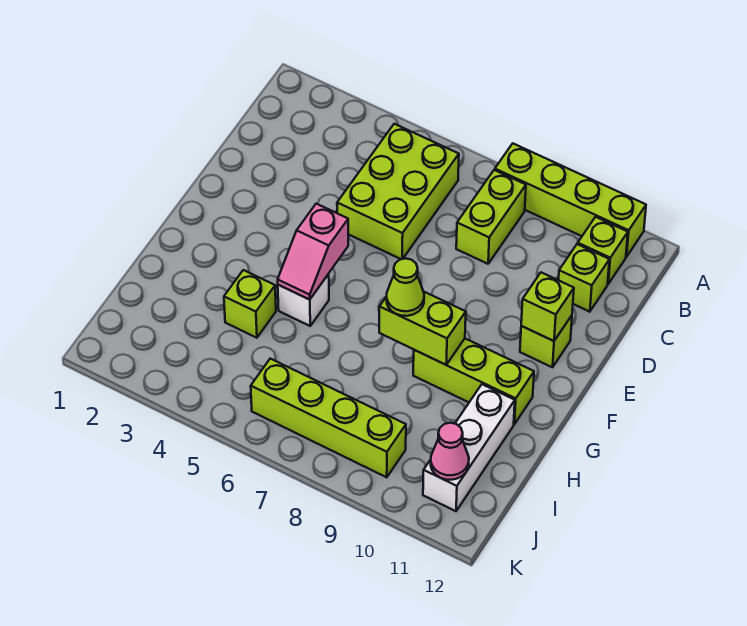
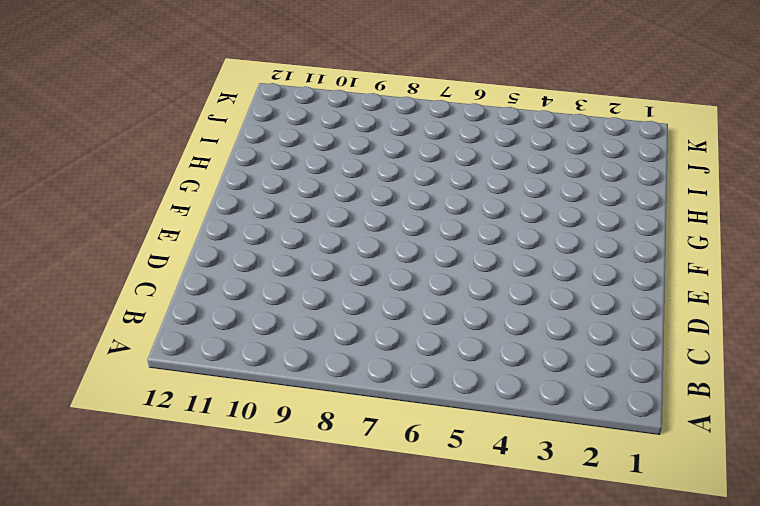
none -> lime 1x4 brick [495,144,646,257]
none -> lime 2x3 brick [337,124,459,259]
none -> lime 1x2 brick [456,170,526,264]

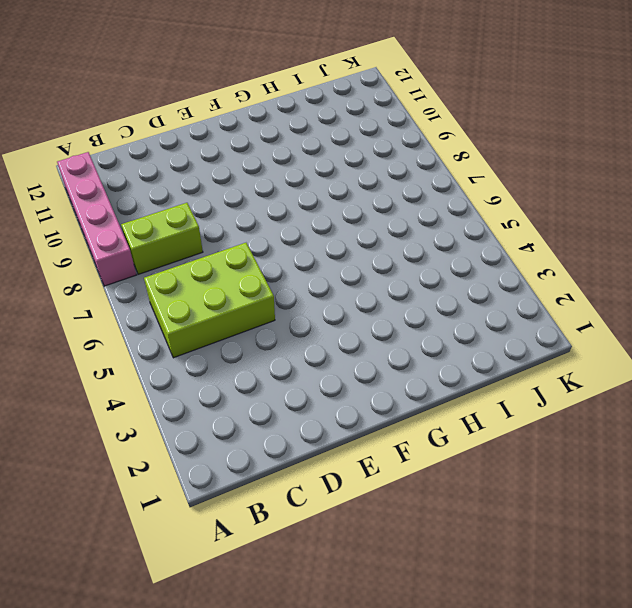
pink 1x4 brick [57,152,136,286] -> lime 1x4 brick [495,144,646,257]
none -> lime 1x1 brick [578,217,628,284]
none -> lime 1x1 brick [559,244,609,312]
none -> lime 1x1 brick [520,316,572,367]

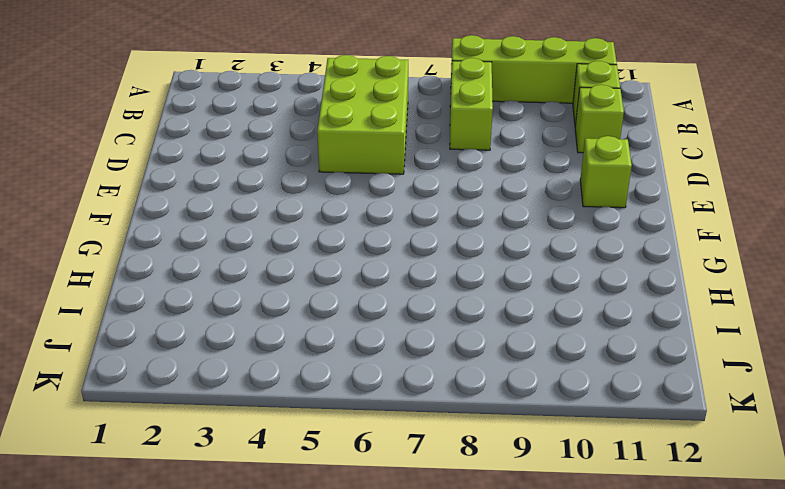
none -> white 1x1 brick [278,274,329,326]
none -> lime 1x3 brick [413,339,534,424]
none -> lime 1x1 brick [224,270,276,338]

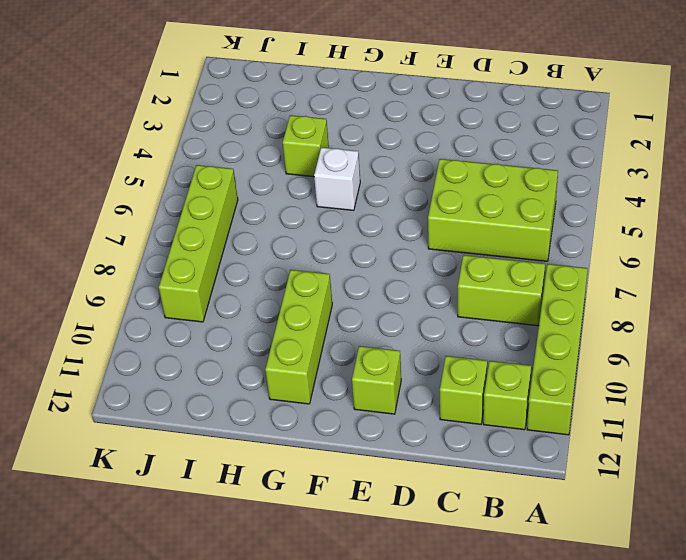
none -> white 1x3 brick [423,384,515,511]
none -> lime 1x1 brick [521,272,574,341]
none -> pink 1x2 slope [278,204,348,300]

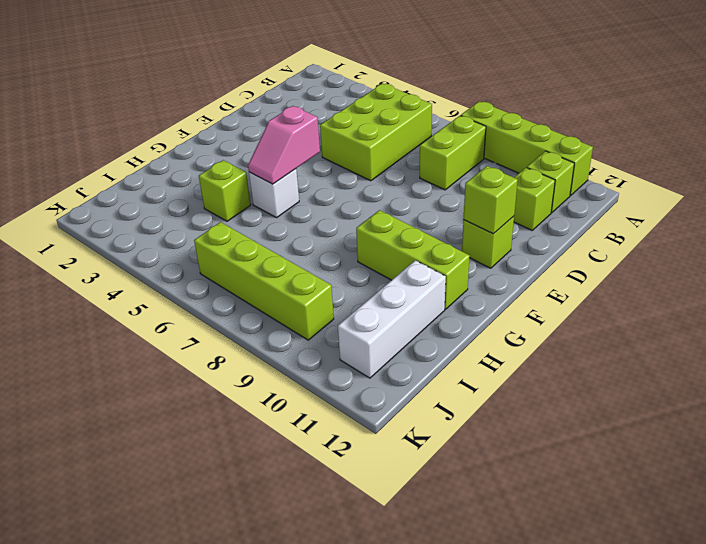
none -> lime 1x2 brick [379,291,466,365]
none -> pink 1x1 cone [431,423,469,480]
none -> lime 1x1 cone [387,258,424,316]

